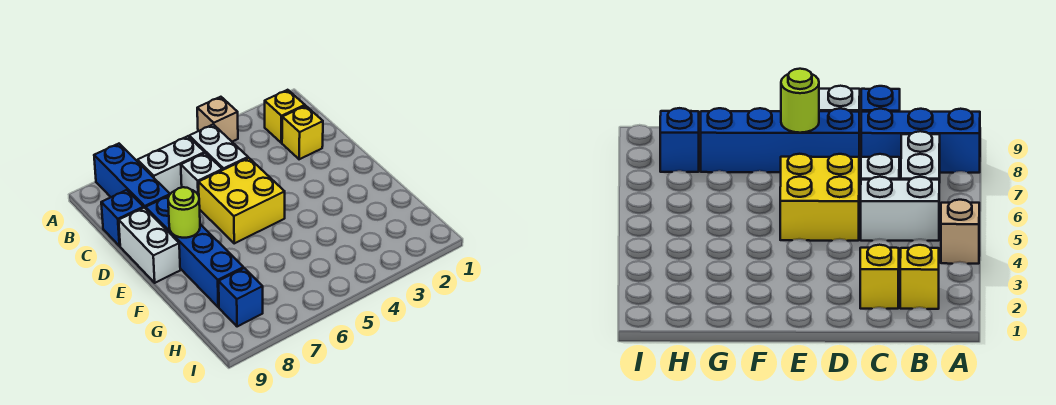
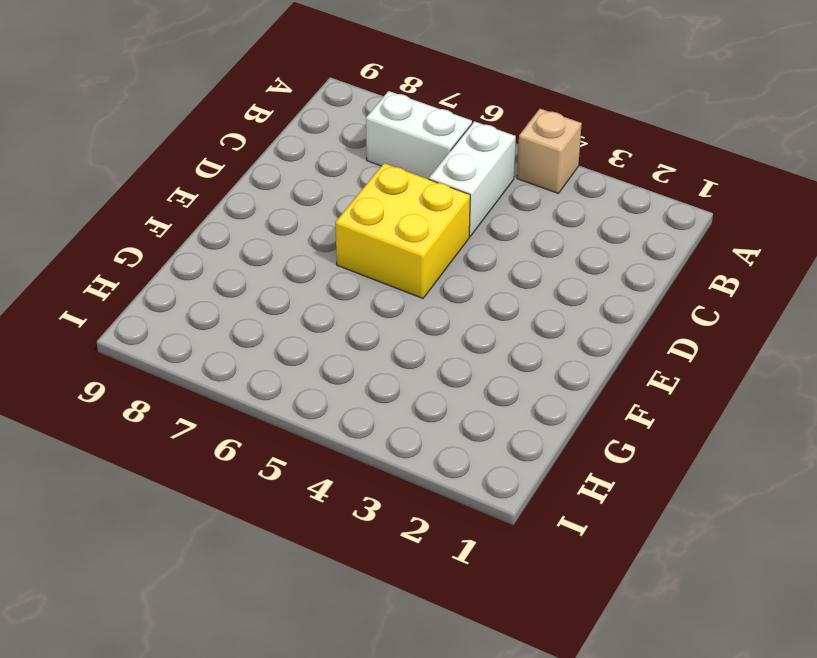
none -> blue 1x3 brick [94,144,170,209]
none -> yellow 1x1 brick [265,90,305,143]
none -> yellow 1x1 brick [282,106,323,159]

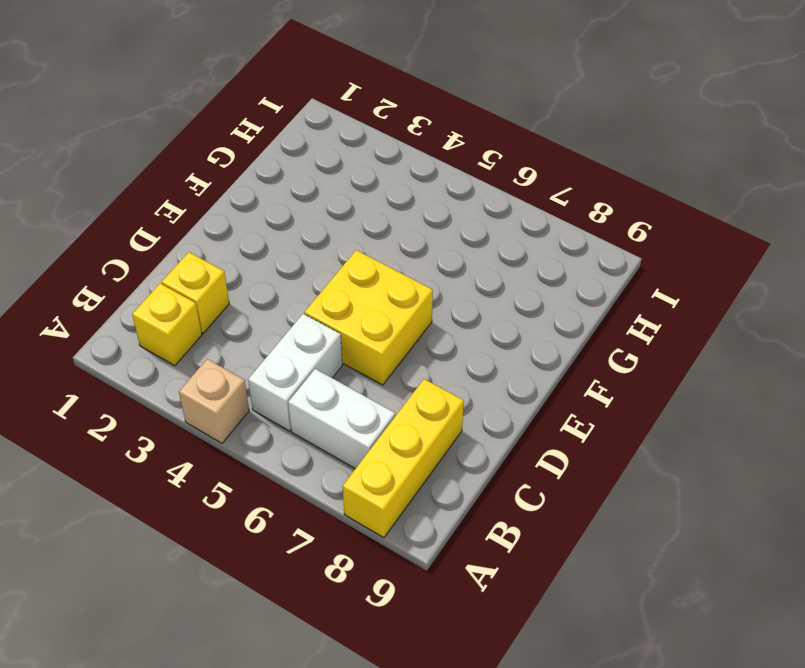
yellow 1x3 brick [343,379,464,538] -> blue 1x3 brick [94,144,170,209]
none -> white 1x1 brick [181,153,222,196]
none -> blue 1x1 brick [101,190,143,246]
none -> blue 1x4 brick [146,196,243,307]

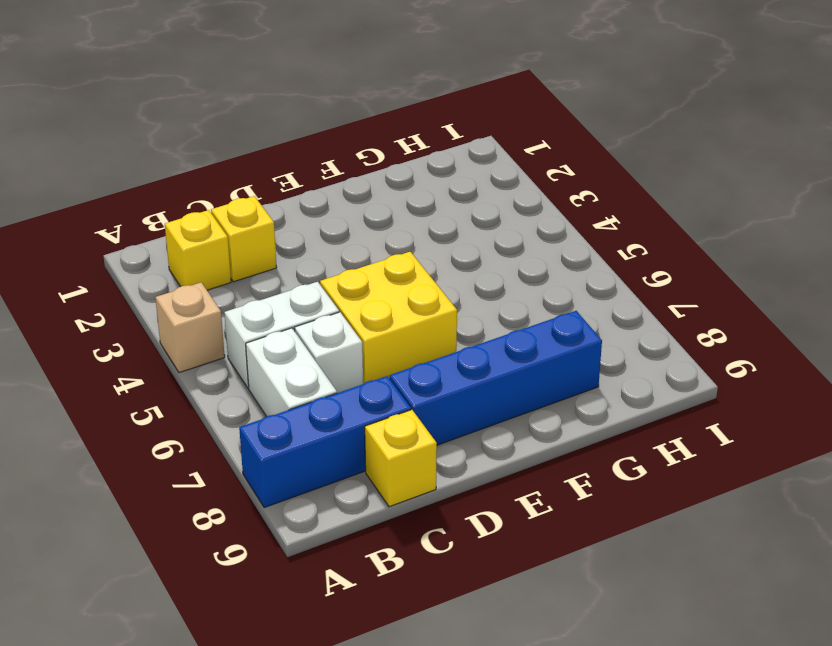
yellow 1x1 brick [365,410,437,507] -> blue 1x1 brick [101,190,143,246]
none -> white 1x2 brick [119,208,180,283]
none -> blue 1x1 brick [219,268,263,327]
none -> lime 1x1 round brick [168,187,200,238]

